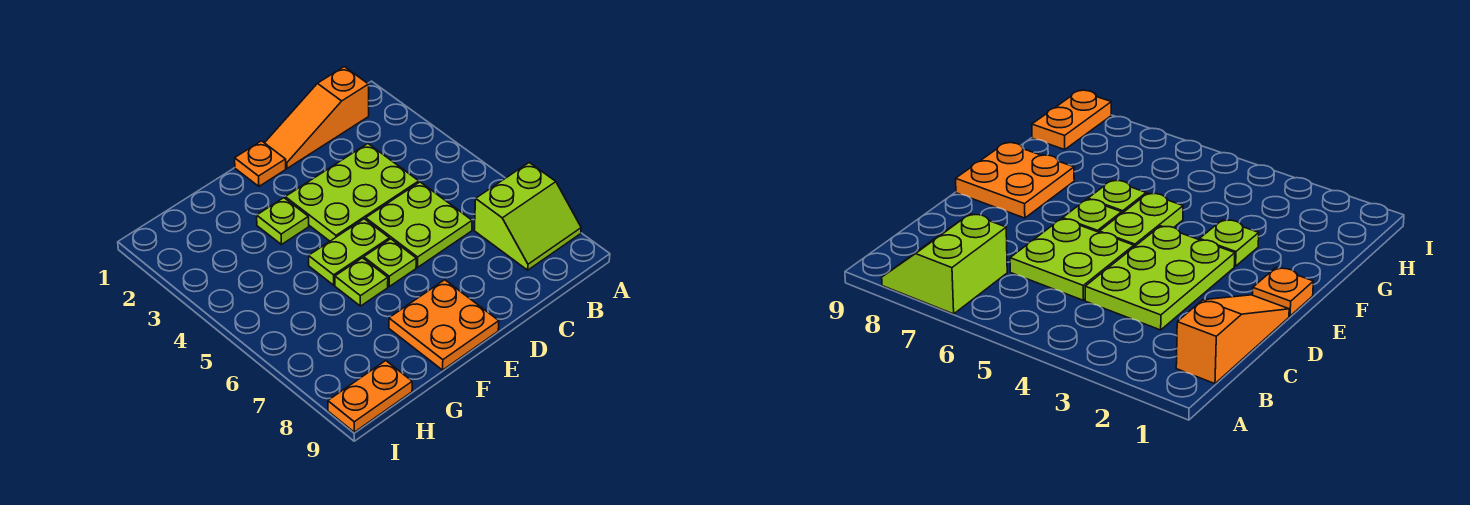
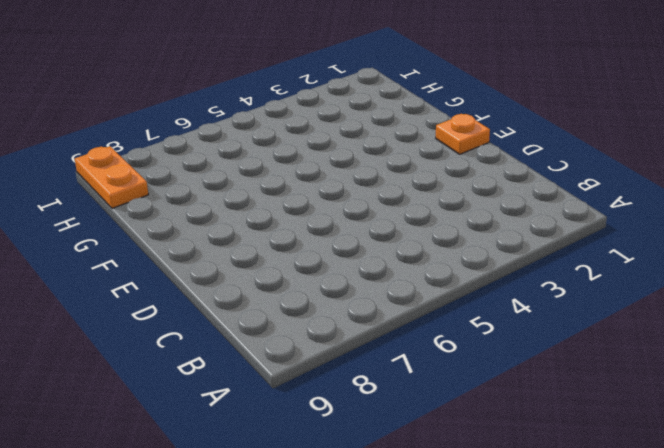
none -> lime 2x2 slope [474,163,581,270]
none -> orange 1x3 slope [265,67,369,168]

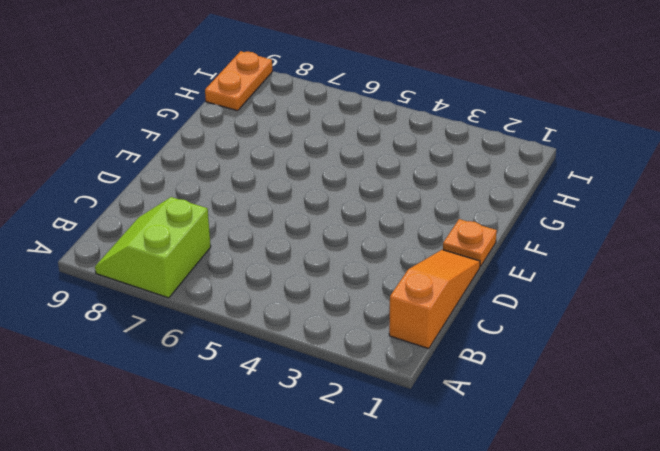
none -> lime 2x3 plate [285,144,419,241]
none -> lime 2x2 plate [366,182,472,267]

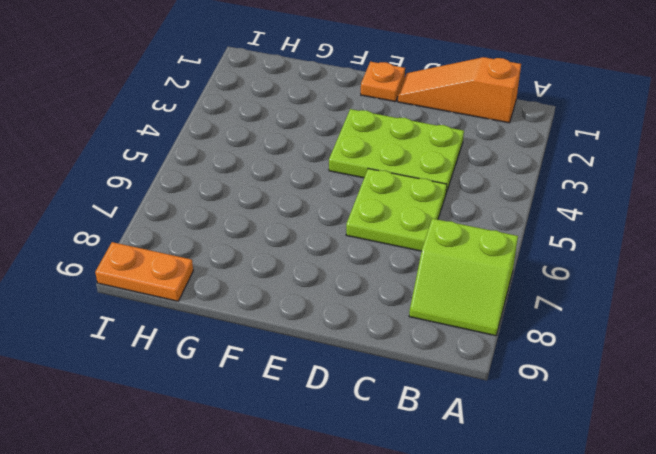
none -> lime 1x2 plate [309,219,389,285]
none -> lime 1x1 plate [364,239,416,287]

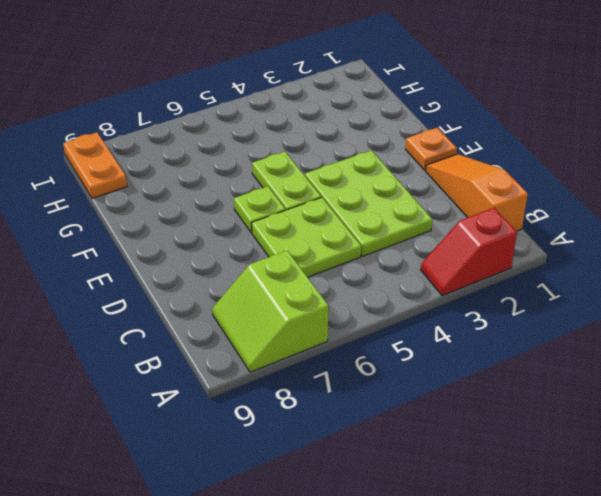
red 1x2 slope [421,208,517,296] -> none
none -> orange 2x2 plate [389,280,499,370]
none -> lime 1x1 plate [257,198,309,245]

